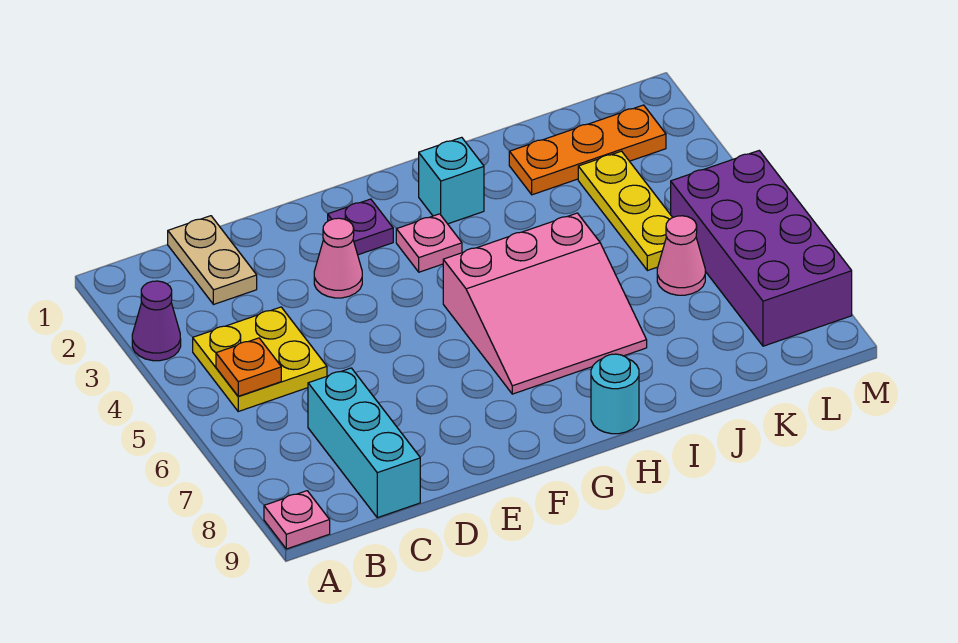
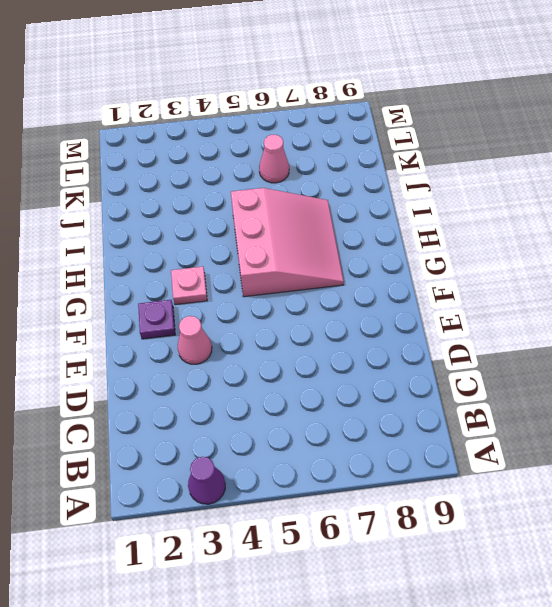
none -> pink 1x1 plate [264,491,330,549]
none -> yellow 2x2 plate [193,307,327,411]
none -> tan 1x2 plate [168,216,257,305]

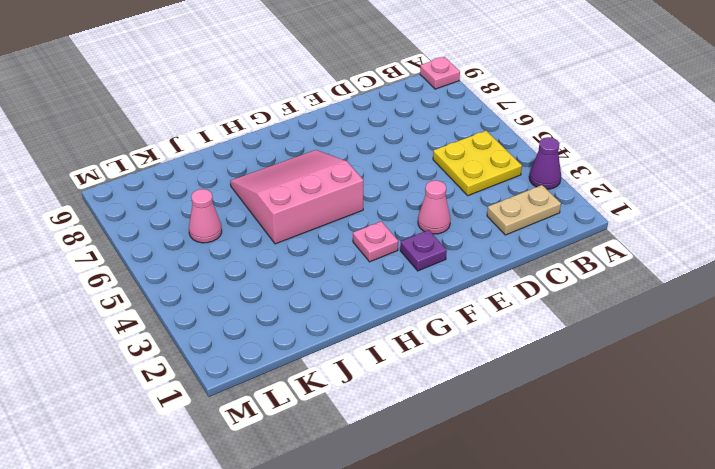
tan 1x2 plate [487,185,561,235] -> tan 1x2 plate turned to [168,216,257,305]
none -> cyan 1x3 brick [308,368,420,518]
none -> cyan 1x1 brick [419,137,484,224]
none -> cyan 1x1 round brick [591,354,639,434]

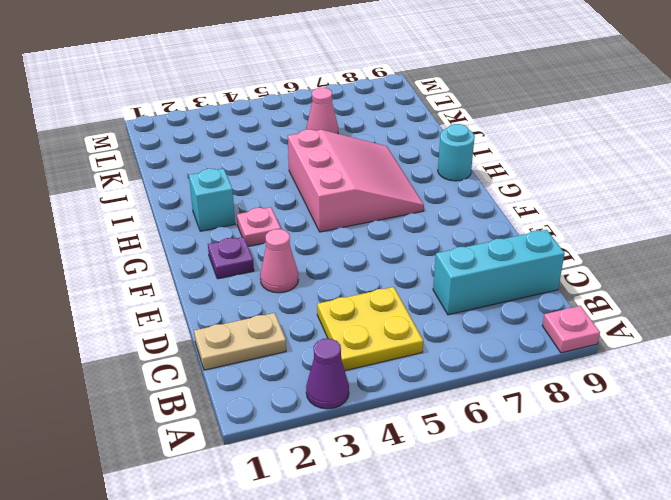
none -> orange 1x3 plate [509,105,666,195]
none -> yellow 1x3 plate [578,151,673,271]
none -> purple 2x4 brick [671,151,852,346]

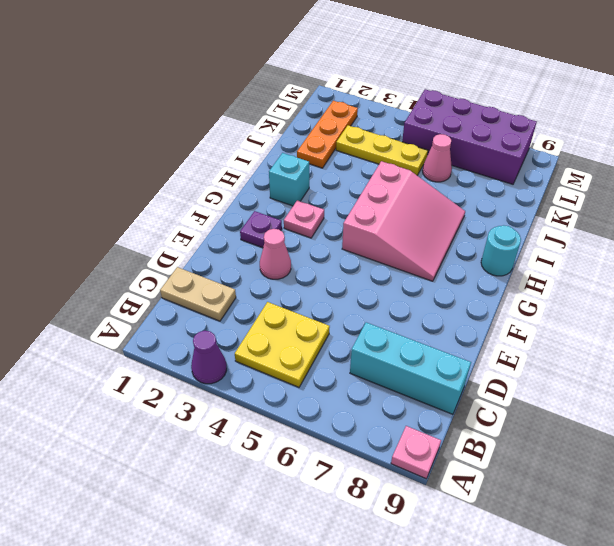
none -> orange 1x1 plate [216,338,281,396]

